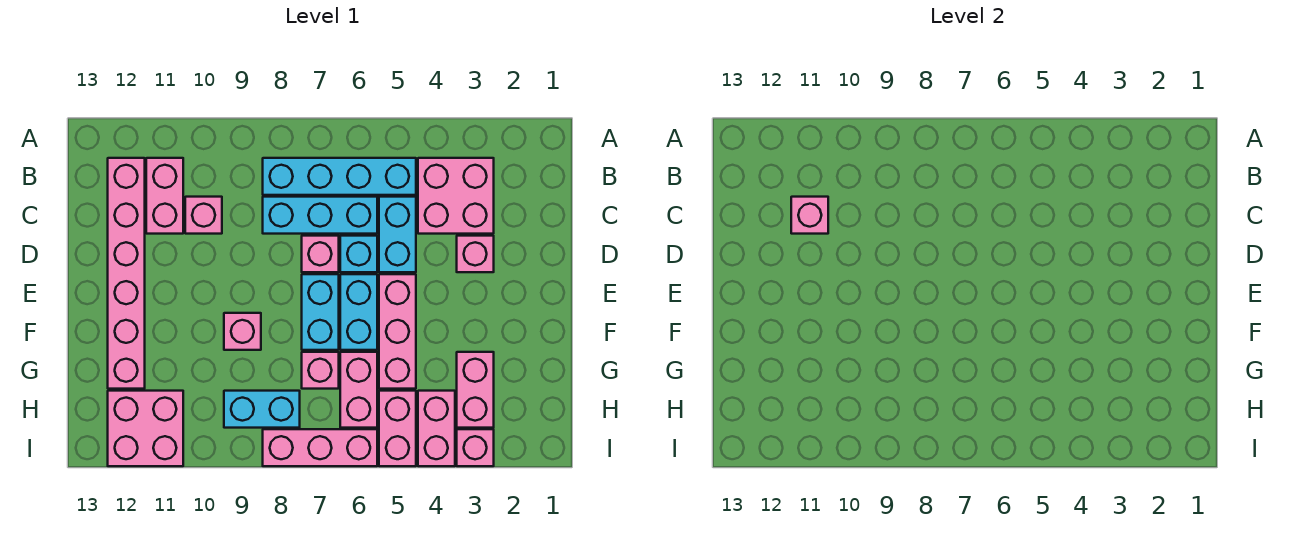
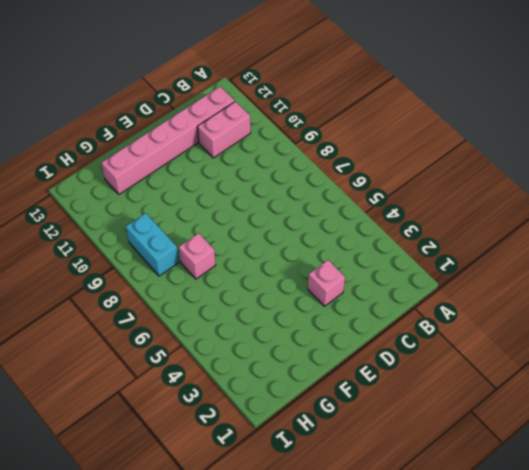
none -> pink 2x2 brick [418,158,494,234]
none -> cyan 1x4 brick [263,158,416,195]
none -> cyan 1x2 brick [379,197,416,272]

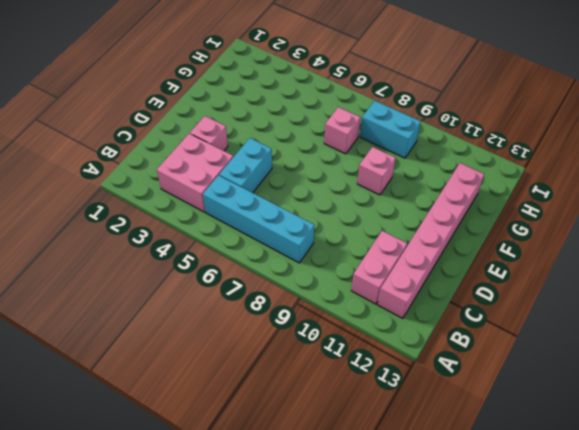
none -> cyan 1x3 brick [263,197,377,234]
none -> pink 1x1 brick [185,197,222,234]
none -> cyan 1x1 brick [340,236,377,272]

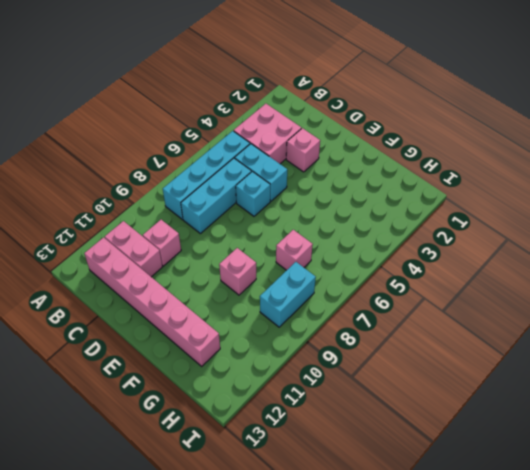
none -> pink 1x1 brick [302,236,339,272]
none -> pink 1x3 brick [379,274,416,389]
none -> cyan 1x2 brick [340,274,377,350]

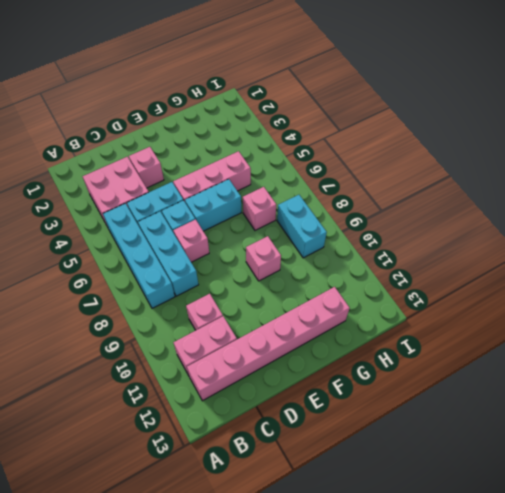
none -> cyan 1x2 brick [302,274,339,350]
none -> pink 1x2 brick [457,352,494,428]
none -> pink 1x2 brick [340,352,377,428]

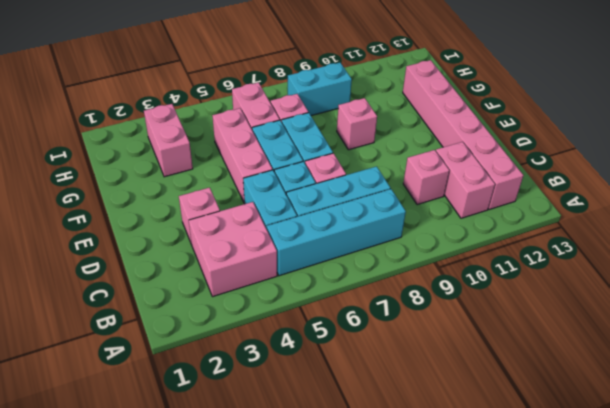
none -> pink 1x2 brick [418,391,455,466]
none -> pink 1x2 brick [379,391,416,466]
none -> pink 2x2 brick [108,391,183,466]

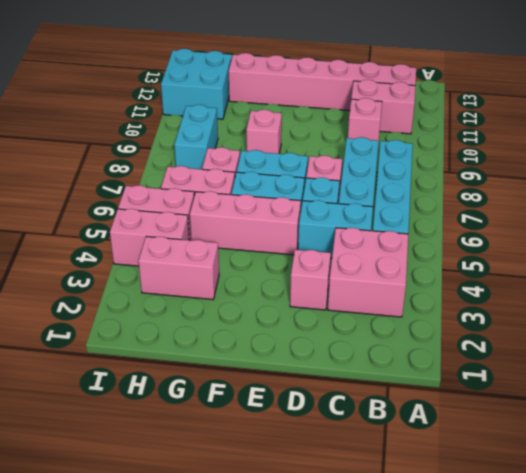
cyan 2x2 brick [161,49,232,119] -> pink 2x2 brick [108,391,183,466]
none -> pink 1x1 brick [457,429,494,466]
none -> pink 1x3 brick [263,429,377,466]
none -> pink 1x1 brick [791,197,828,234]

